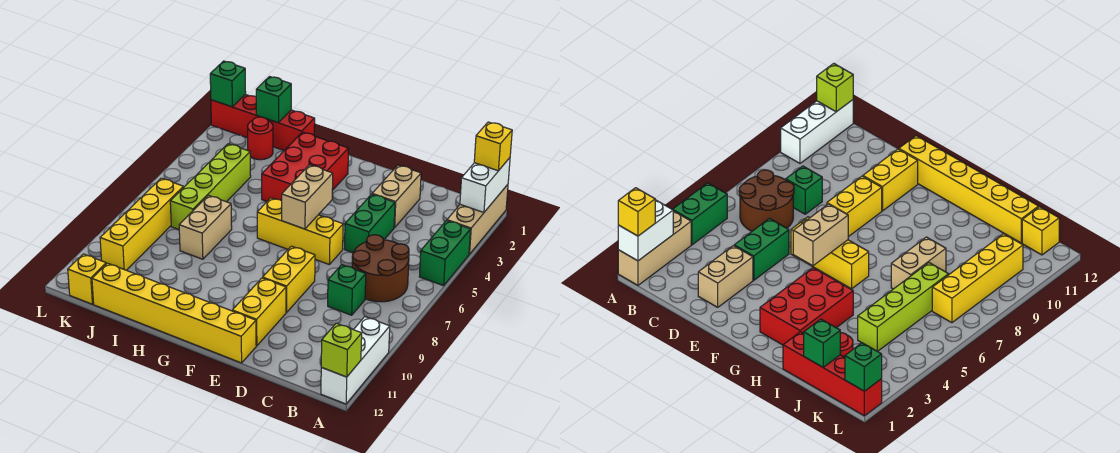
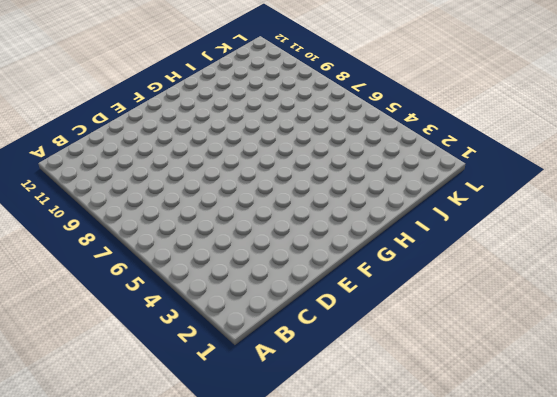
none -> tan 1x3 brick [447,185,508,254]
none -> green 1x2 brick [419,221,471,286]
none -> white 1x3 brick [321,317,390,404]

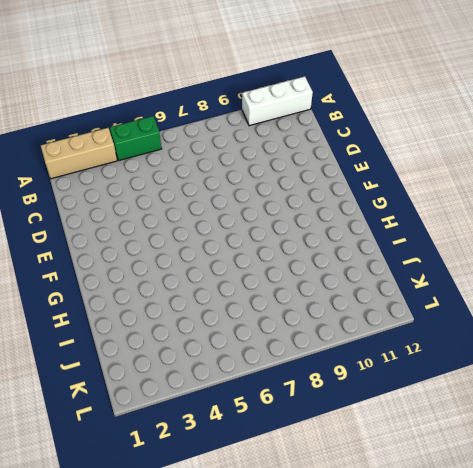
none -> brown 2x2 round brick [352,235,409,302]
none -> green 1x1 brick [328,265,366,315]
none -> tan 1x2 brick [372,165,421,228]

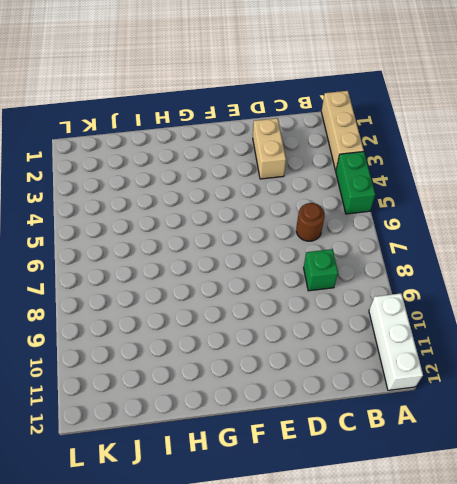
brown 1x1 round brick [296,203,325,241] -> brown 2x2 round brick [352,235,409,302]
none -> green 1x2 brick [344,194,395,253]
none -> yellow 1x3 brick [257,198,343,264]
none -> yellow 1x2 brick [263,246,315,312]

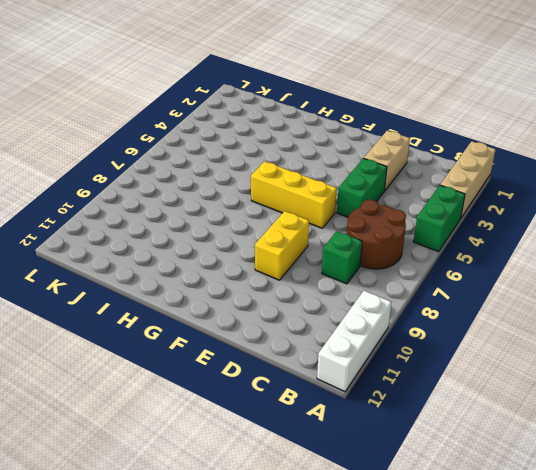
none -> yellow 1x2 brick [232,278,286,346]
none -> yellow 1x6 brick [92,263,256,363]
none -> red 2x3 brick [262,132,349,201]

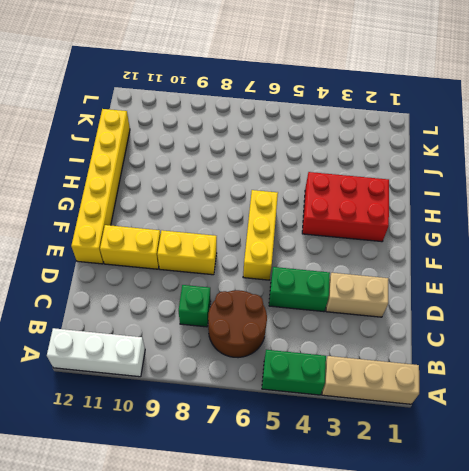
none -> red 1x4 brick [211,94,315,150]
none -> tan 1x2 brick [179,195,232,259]
none -> red 1x1 round brick [248,117,273,160]

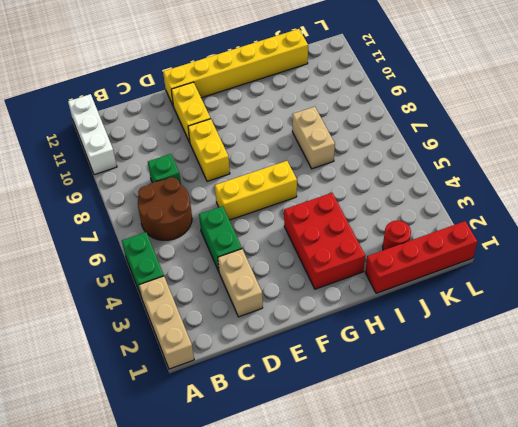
none -> lime 1x4 brick [170,144,251,230]
none -> yellow 1x4 brick [100,178,183,270]
none -> yellow 1x1 brick [68,254,106,304]

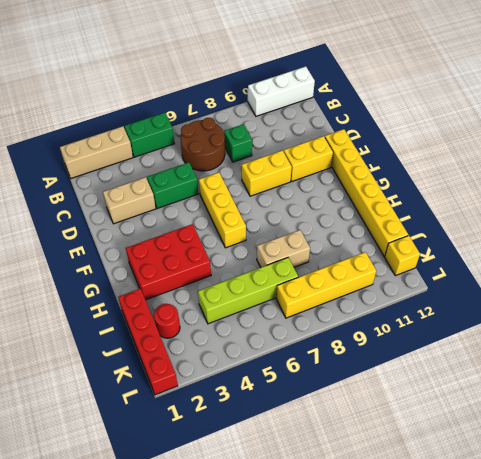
none -> white 1x2 brick [460,158,510,212]
none -> lime 1x1 brick [321,323,362,377]
none -> tan 1x2 brick [282,165,333,229]

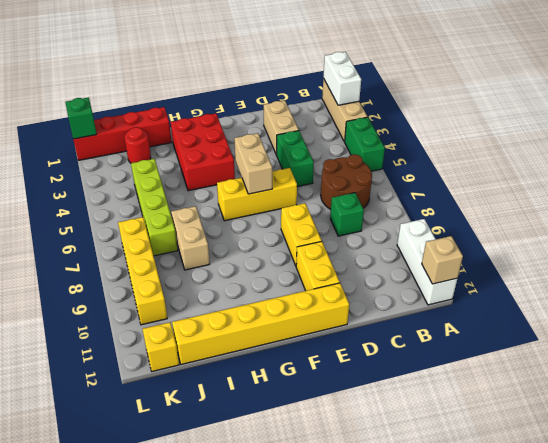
tan 1x1 brick [422,236,463,284] -> lime 1x1 brick [321,323,362,377]
none -> green 1x1 brick [256,77,291,123]
none -> yellow 1x1 brick [474,122,512,171]

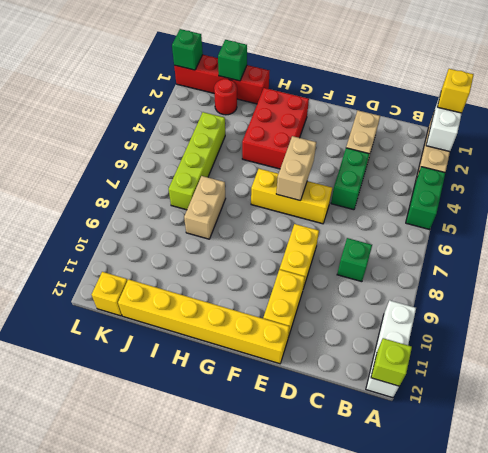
none -> brown 2x2 round brick [352,235,409,302]
none -> yellow 1x4 brick [100,178,183,270]

